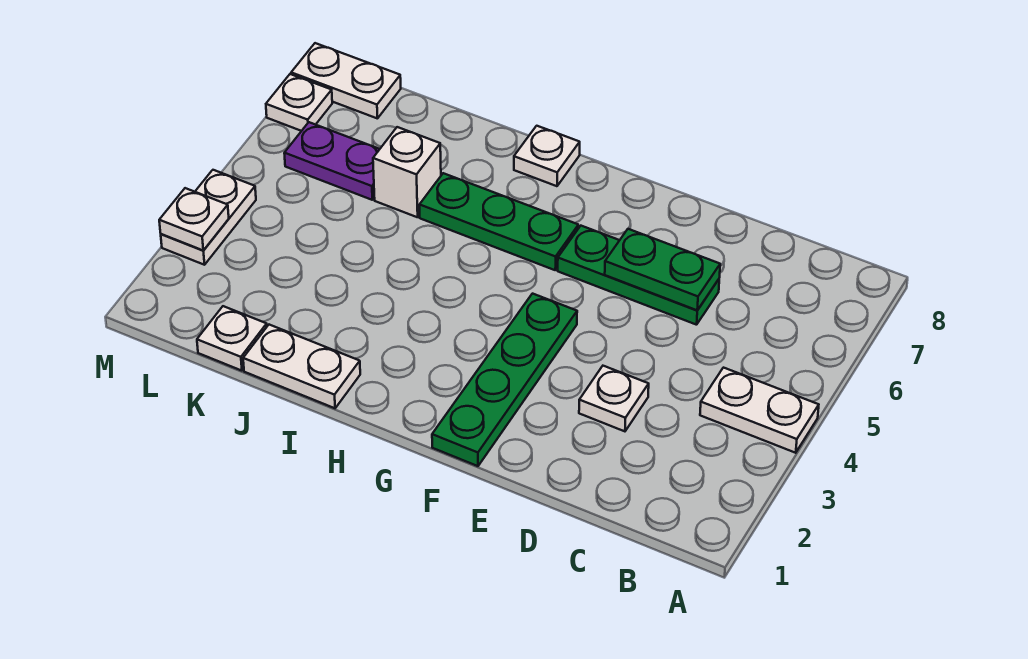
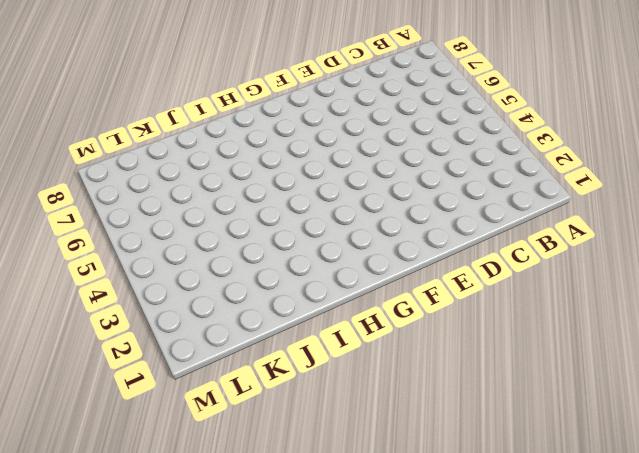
none -> white 1x2 plate [700,368,819,453]
none -> white 1x1 plate [579,366,649,431]
none -> green 1x3 plate [558,226,719,325]

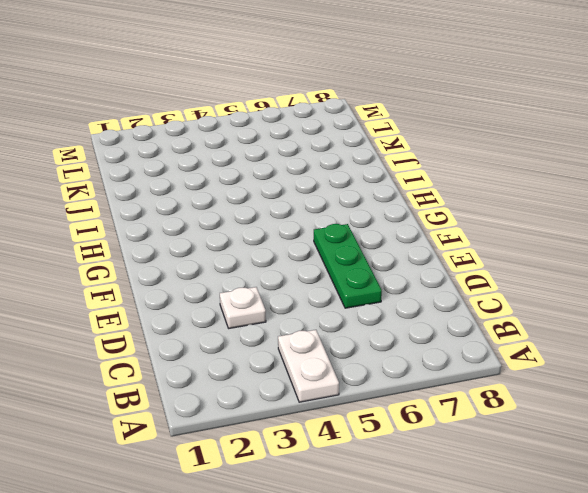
none -> green 1x4 plate [432,294,577,466]
none -> green 1x3 plate [420,173,578,270]
none -> white 1x1 plate [514,126,580,186]

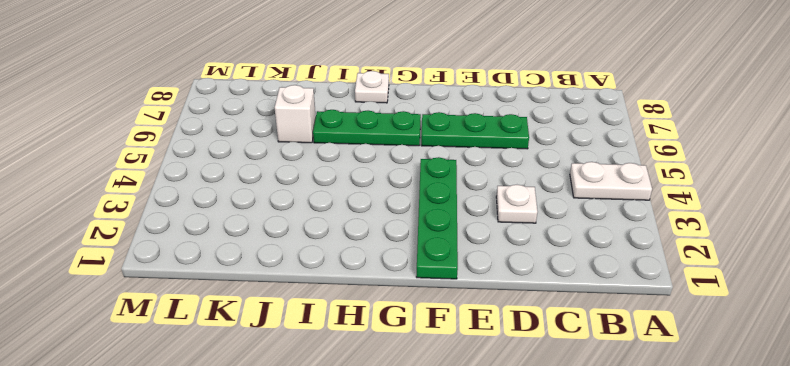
none -> white 1x2 plate [243,325,360,408]
none -> white 1x1 plate [197,306,267,371]
none -> purple 1x2 plate [284,122,380,200]

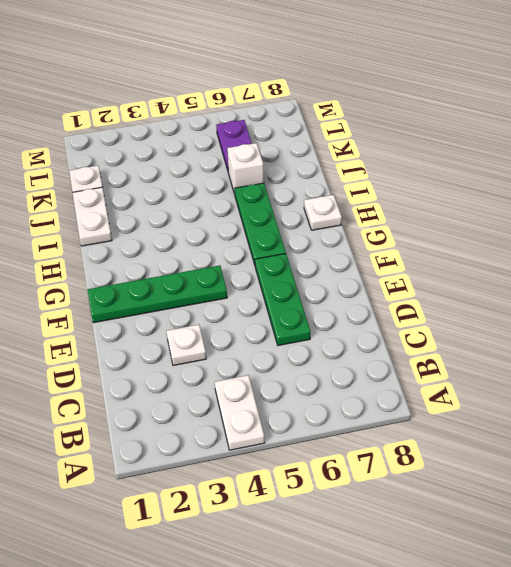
none -> white 1x2 plate [291,43,401,119]
none -> white 1x2 plate [161,170,256,265]
none -> white 1x1 plate [266,74,332,131]

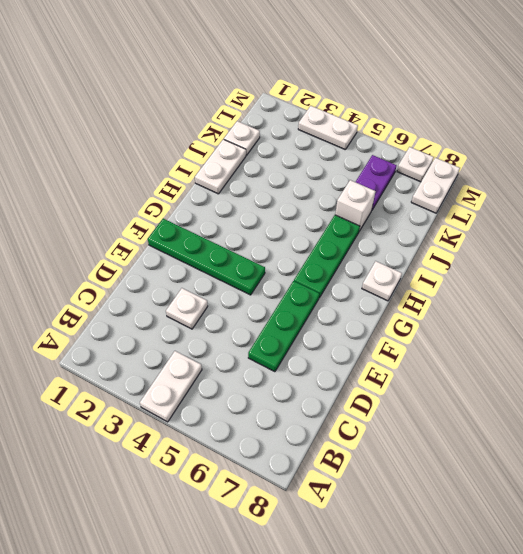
none -> green 1x2 plate [605,229,720,310]
none -> white 1x1 plate [159,188,229,250]

